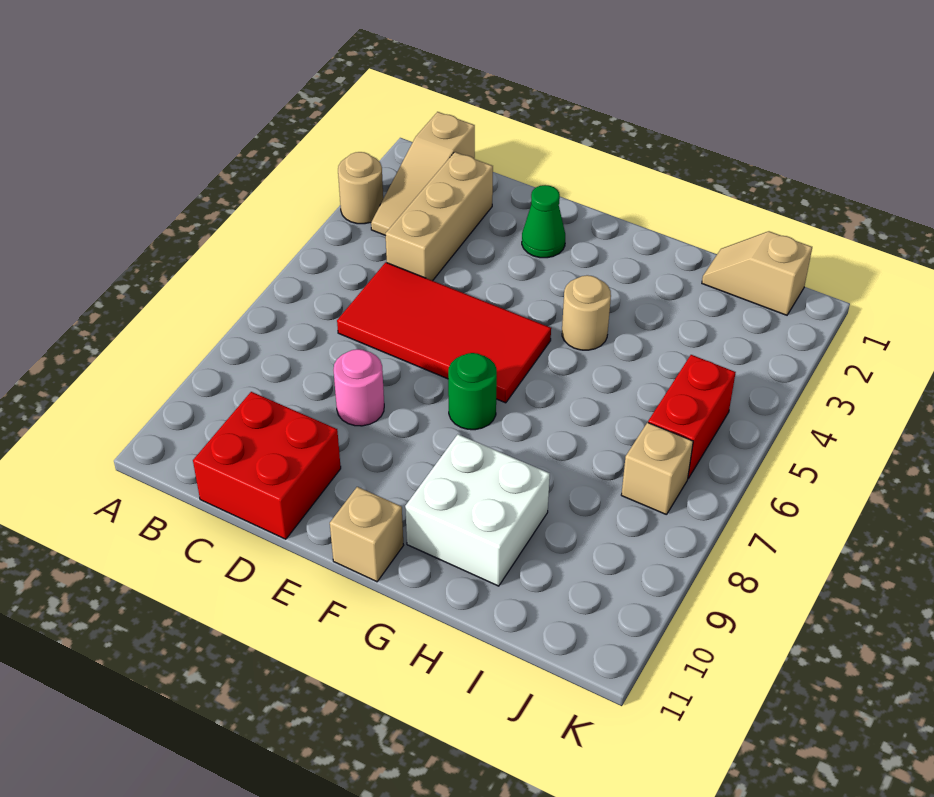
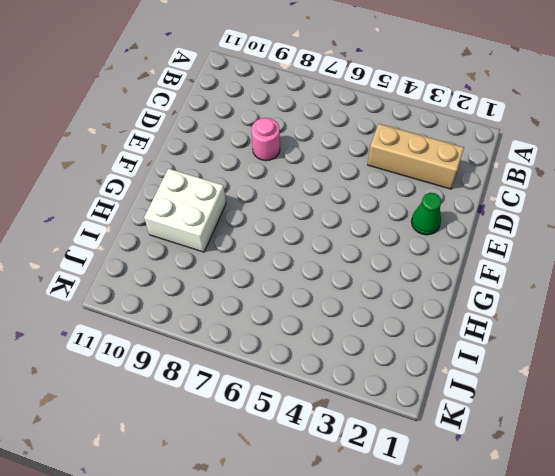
none -> tan 1x1 round brick [338,152,383,224]
none -> tan 1x3 slope [371,112,475,236]
none -> red 2x4 tile [337,262,551,403]

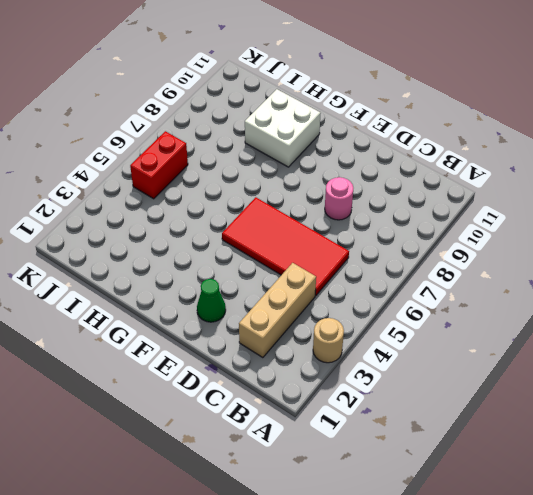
none -> tan 1x3 slope [371,112,475,236]
none -> red 2x2 brick [193,392,341,539]
none -> green 1x1 round brick [448,353,497,430]

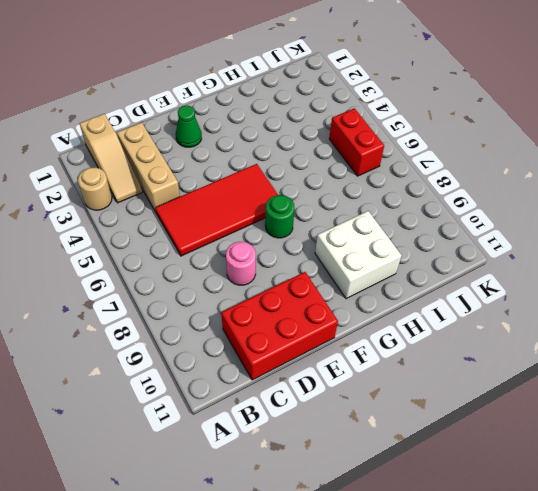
red 2x3 brick [221,272,338,380] -> red 2x2 brick [193,392,341,539]
none -> tan 1x1 brick [330,487,404,582]
none -> tan 1x1 round brick [562,275,611,350]
none -> tan 1x2 slope [702,231,812,315]

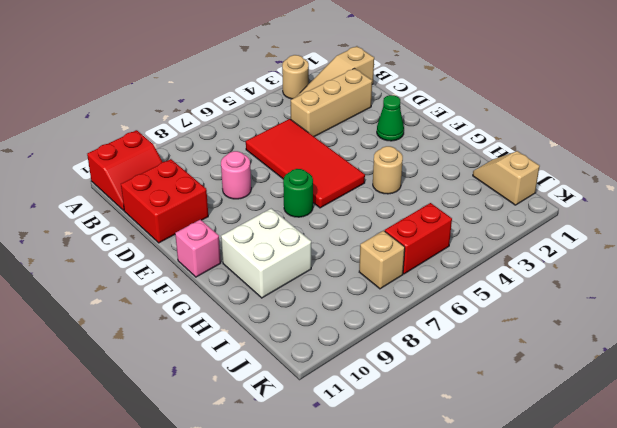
red 2x2 slope [87,130,162,210] -> none
pink 1x1 brick [175,220,221,277] -> tan 1x1 brick [330,487,404,582]

